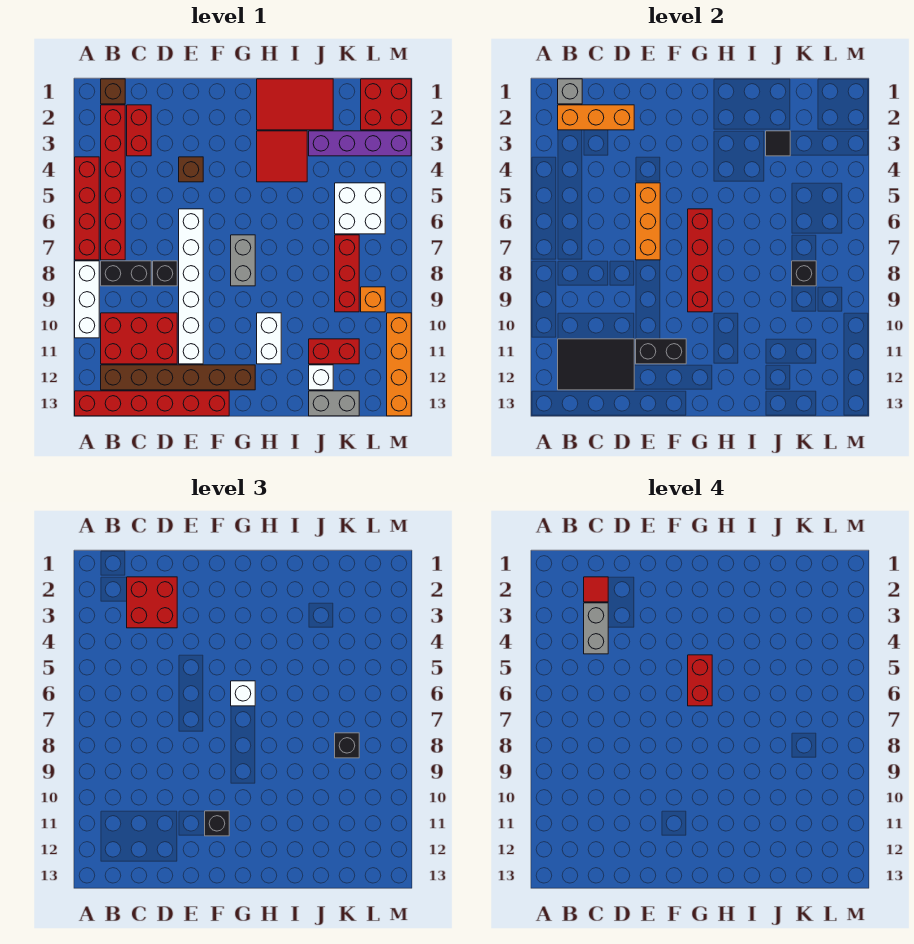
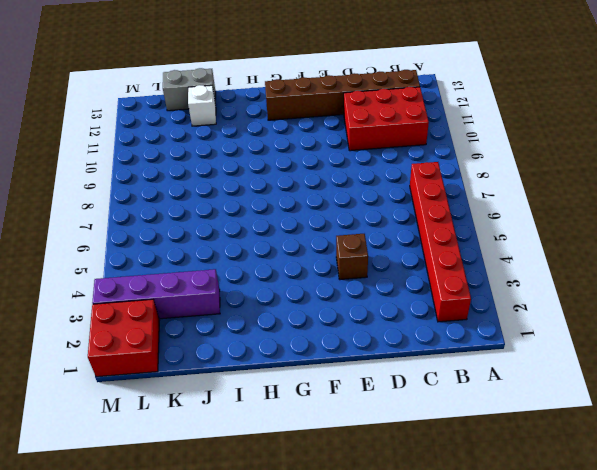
none -> red 1x4 brick [75,157,99,260]
none -> white 1x3 brick [75,261,99,338]
none -> red 1x6 brick [75,391,229,416]
none -> brown 1x1 brick [101,79,125,104]

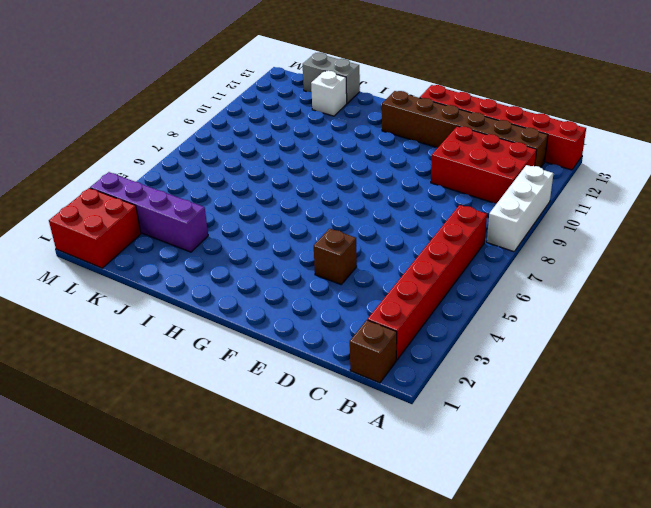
none -> red 1x4 brick [75,157,99,260]
none -> black 1x2 brick [101,261,151,286]
none -> red 1x2 brick [127,105,151,156]
none -> black 1x1 brick [153,261,177,286]

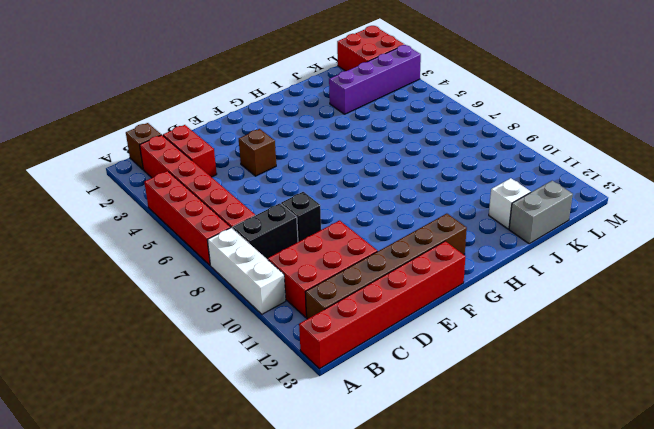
none -> white 1x6 brick [179,209,203,364]
none -> grey 1x2 brick [231,235,255,286]
none -> red 2x3 tile [257,79,333,130]
none -> red 2x2 tile [257,131,307,182]

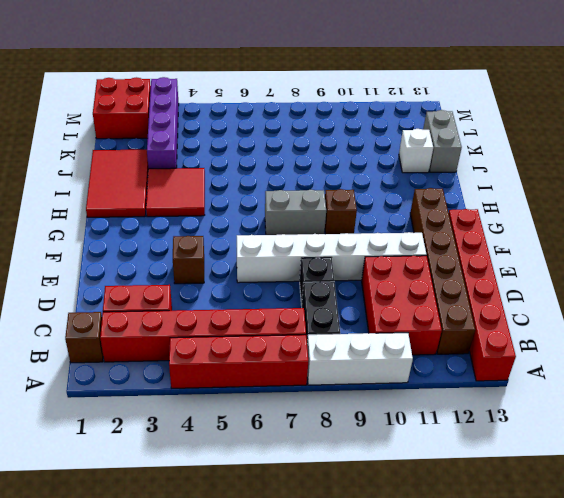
brown 1x1 brick [325,189,357,234] -> none
none -> white 1x2 brick [257,313,281,364]
none -> red 1x2 brick [309,339,359,364]
none -> white 2x2 brick [335,183,385,234]
none -> red 1x3 brick [335,235,359,312]

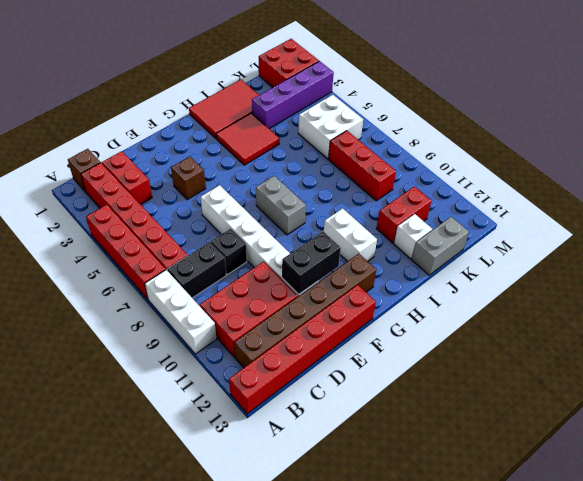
none -> orange 1x1 brick [361,287,385,312]
none -> orange 1x4 brick [387,313,411,416]
none -> grey 1x1 brick [558,79,582,104]
none -> orange 1x3 brick [558,105,634,130]

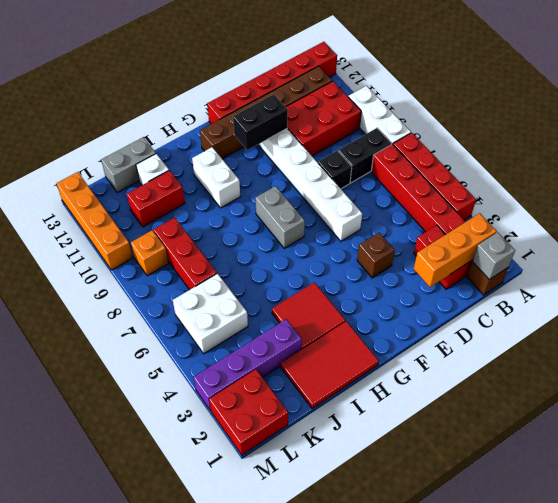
none -> black 2x3 tile [558,339,634,390]
none -> orange 1x3 brick [636,183,660,260]
none -> red 1x4 brick [688,209,712,312]
none -> black 1x1 tile [766,131,790,156]

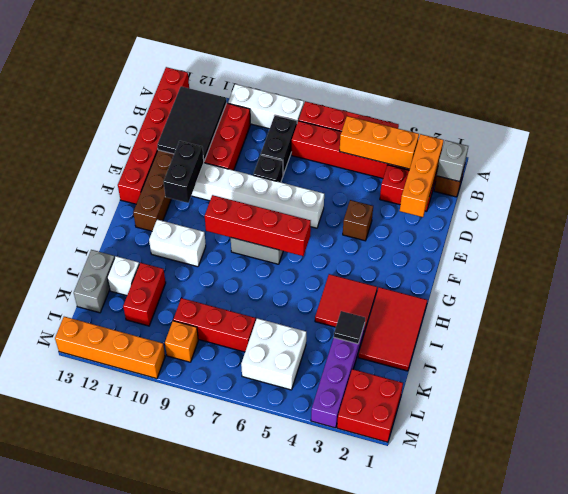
orange 1x3 brick [339,116,419,169] -> orange 1x3 brick moved to [636,183,660,260]
none -> black 1x1 brick [792,261,816,286]
none -> red 2x2 brick [127,577,177,628]
none -> black 1x1 brick [205,811,229,836]
none -> white 1x1 brick [231,681,255,706]

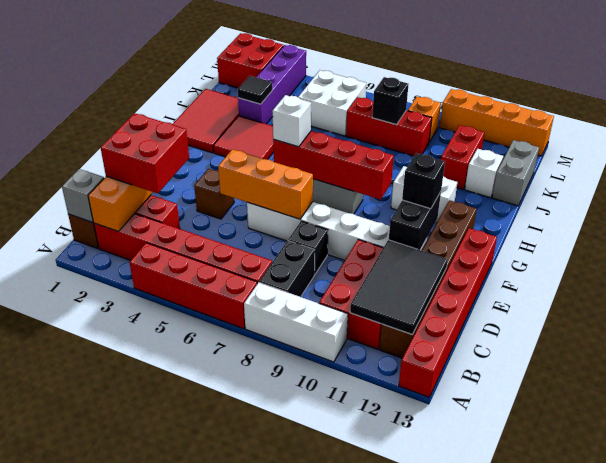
none -> black 1x1 brick [335,733,359,758]
none -> red 1x1 tile [584,577,608,602]
none -> grey 1x2 brick [584,603,608,654]
none -> red 1x2 brick [688,655,712,706]

